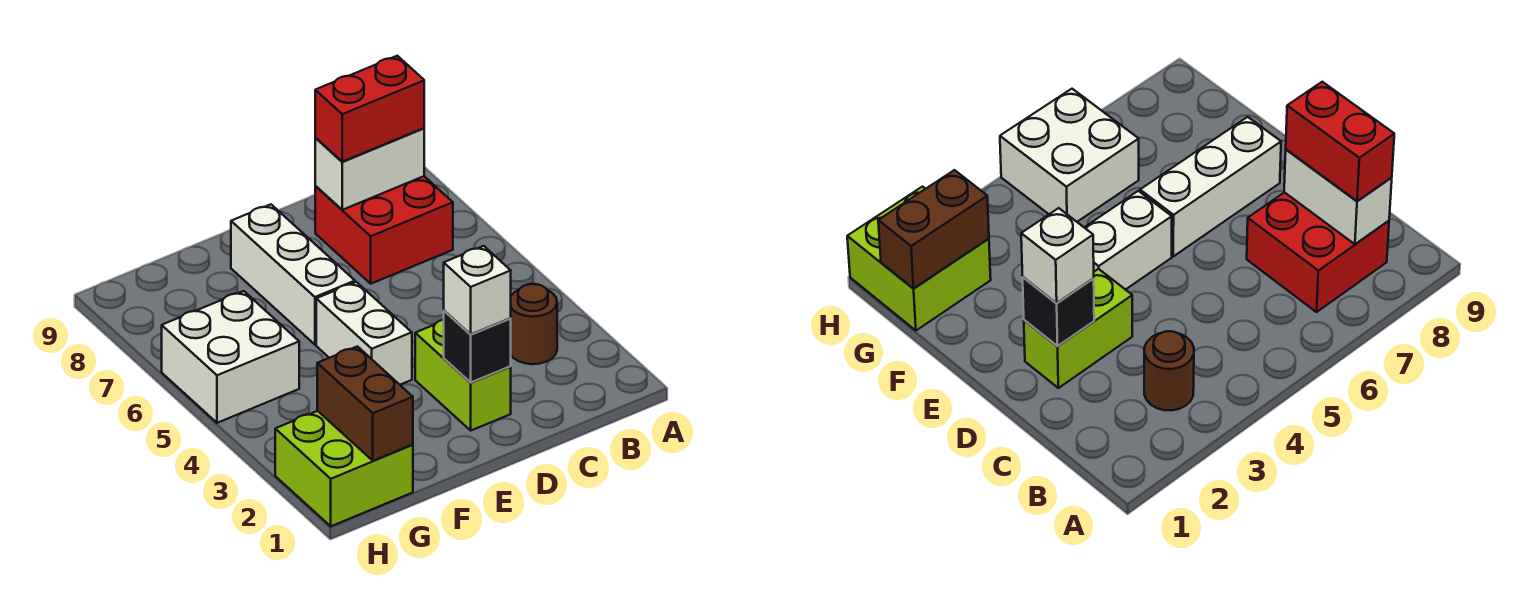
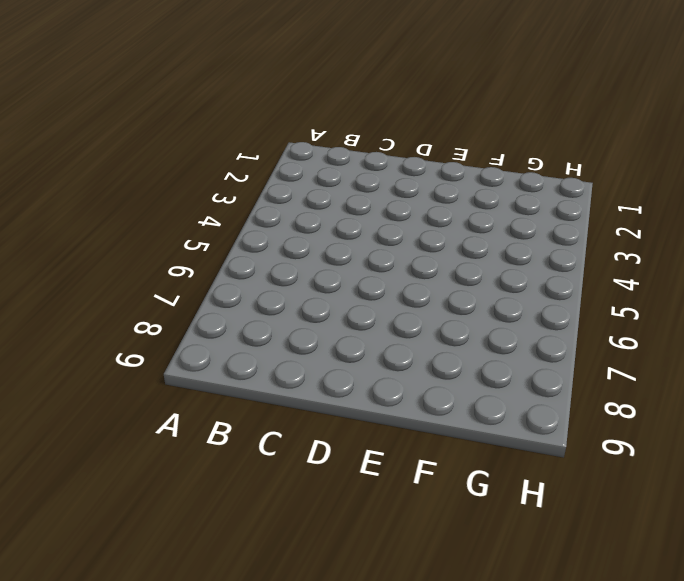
none -> brown 1x1 round brick [510,284,557,364]
none -> red 2x2 brick [315,176,453,284]
none -> lime 1x2 brick [415,320,511,430]

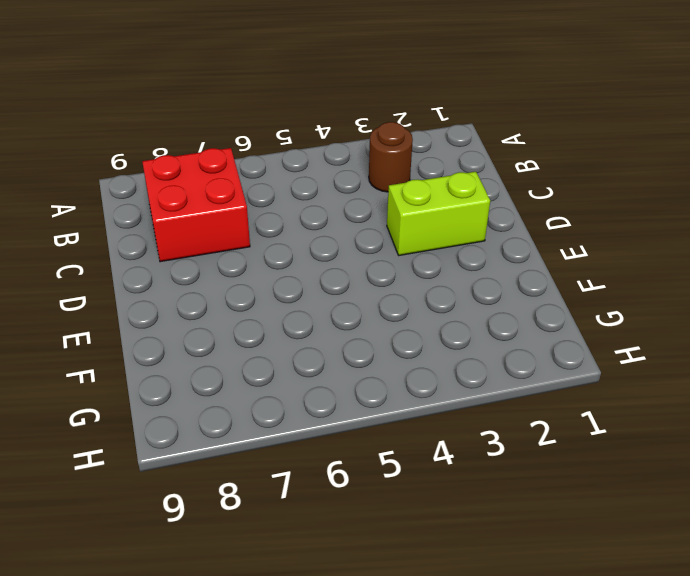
none -> white 1x2 brick [316,282,412,385]
none -> white 1x3 brick [231,204,355,345]
none -> lime 2x2 brick [275,411,413,526]

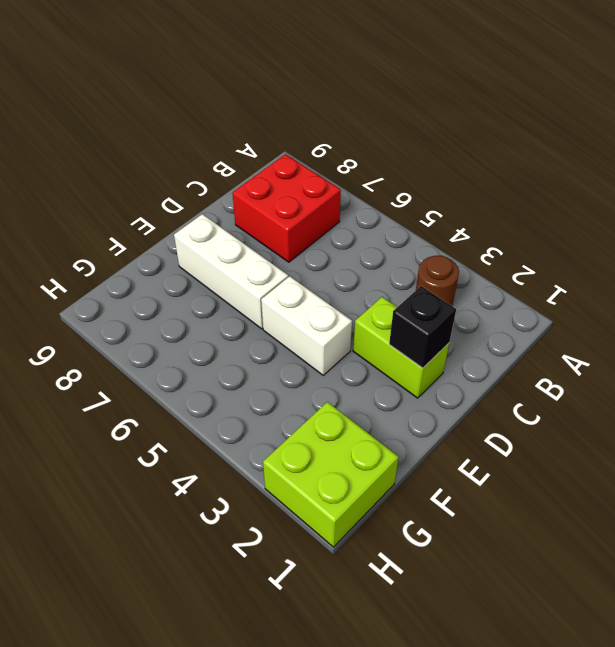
none -> white 2x2 brick [162,291,299,423]
none -> white 1x2 brick [315,128,424,210]
none -> brown 1x2 brick [317,346,413,461]

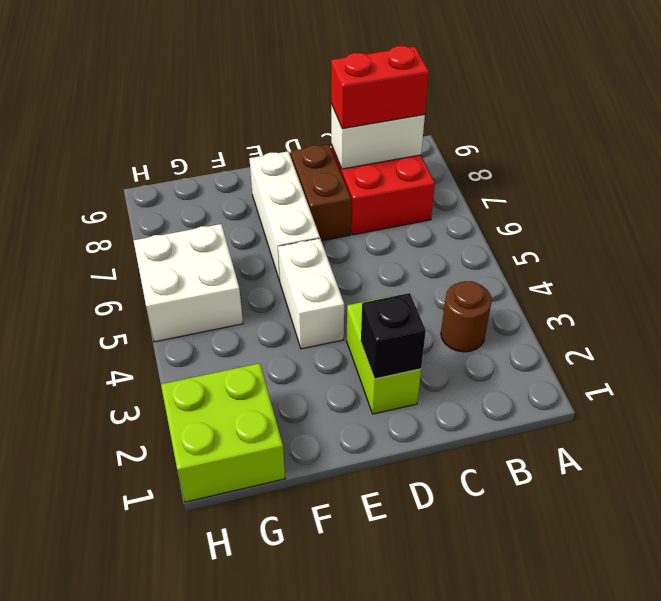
brown 1x2 brick [291,144,351,241] -> brown 1x2 brick moved to [317,346,413,461]
none -> white 1x1 brick [444,246,511,334]

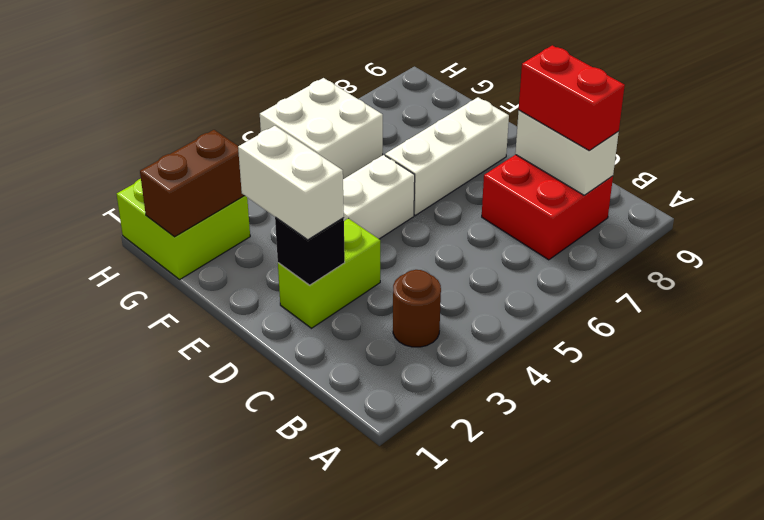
white 1x2 brick [238,126,344,240] -> white 1x1 brick [444,246,511,334]

